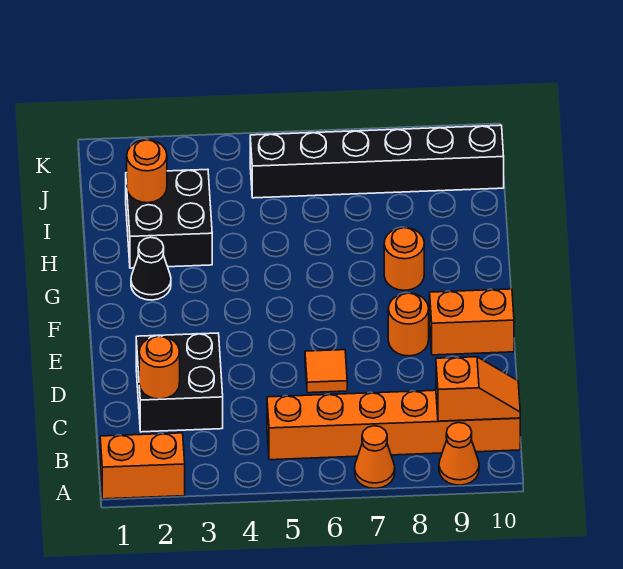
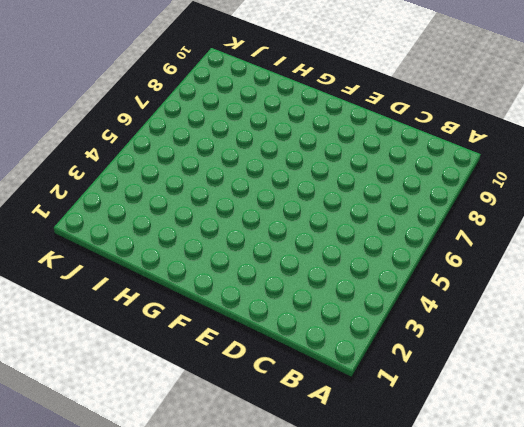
none -> orange 1x2 brick [100,433,185,499]
none -> orange 1x1 cone [355,426,395,488]
none -> orange 1x1 cone [439,423,479,485]

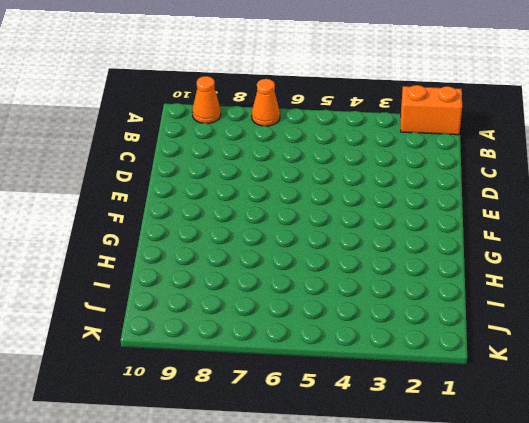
none -> orange 1x6 brick [267,390,520,460]
none -> black 2x2 brick [136,333,223,432]
none -> orange 1x1 tile [305,350,347,393]

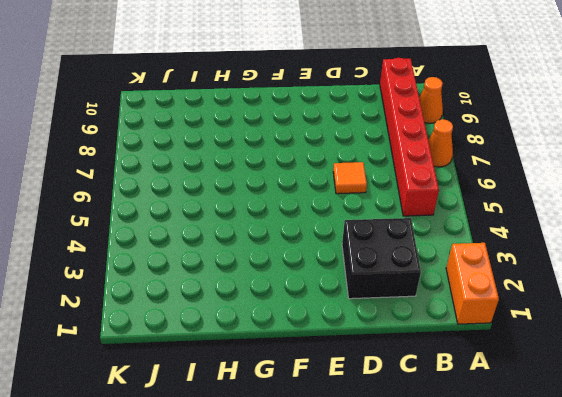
red 1x6 brick [380,58,439,216] -> orange 1x6 brick [267,390,520,460]
none -> orange 1x1 round brick [388,293,429,356]
none -> orange 1x2 brick [430,289,514,355]
none -> black 1x1 cone [131,237,171,300]

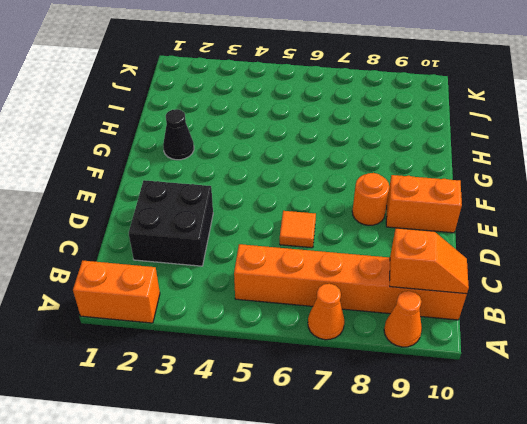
none -> orange 1x1 round brick [384,228,424,290]
none -> black 2x2 brick [126,169,212,268]
none -> black 1x6 brick [250,125,504,198]

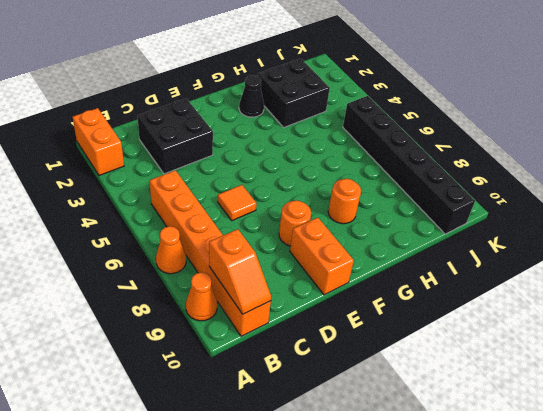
none -> orange 1x1 round brick [139,336,180,399]
none -> orange 1x1 round brick [127,140,167,203]

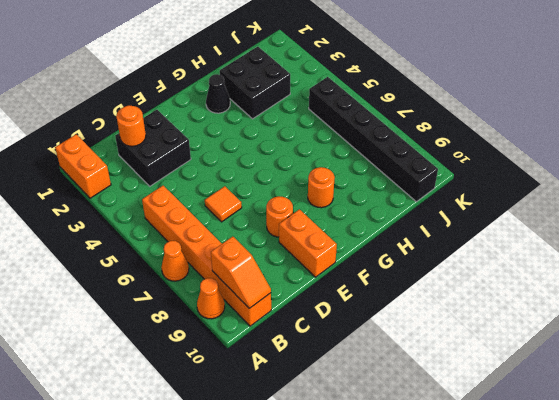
none -> orange 1x1 round brick [127,140,167,203]

